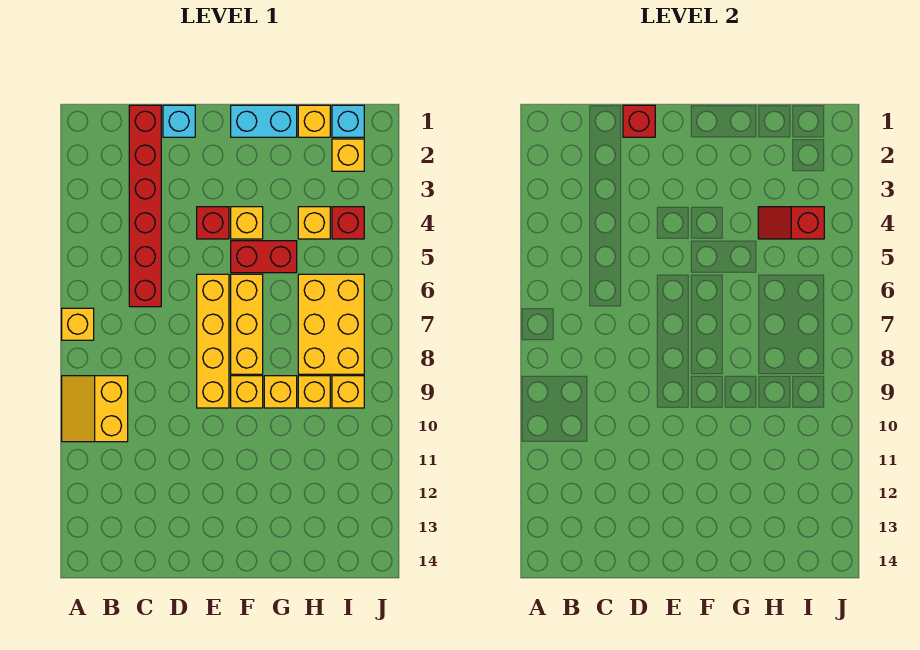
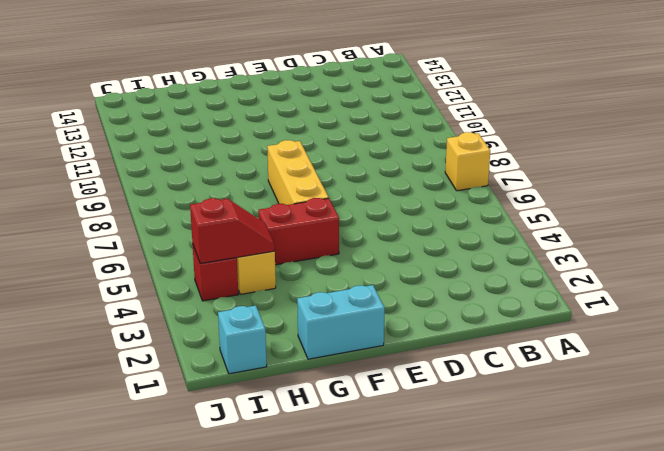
none -> yellow 2x2 slope [62,376,128,442]
none -> red 1x6 brick [129,105,161,307]
none -> cyan 1x1 brick [163,105,195,137]

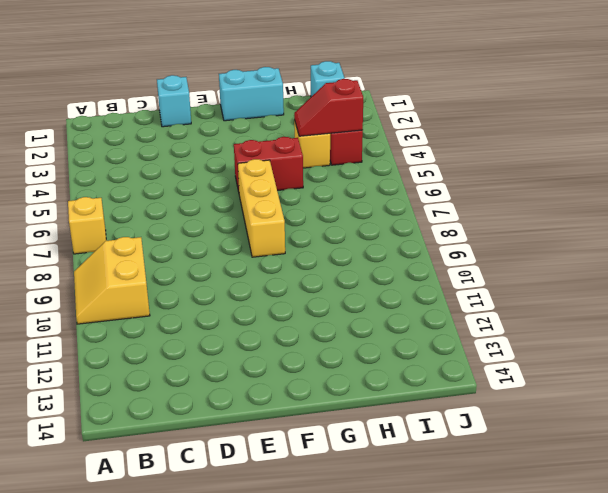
none -> red 1x6 brick [129,105,161,307]
none -> red 1x1 brick [197,207,229,239]
none -> yellow 1x4 brick [197,274,229,408]

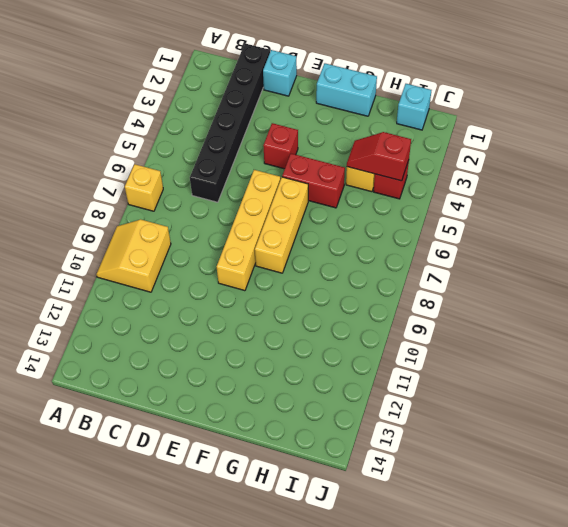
black 1x6 brick [190,44,270,202] -> red 1x6 brick [129,105,161,307]
none -> yellow 1x1 brick [231,207,263,239]
none -> yellow 1x1 brick [231,376,263,408]
none -> yellow 1x1 brick [264,376,297,408]

